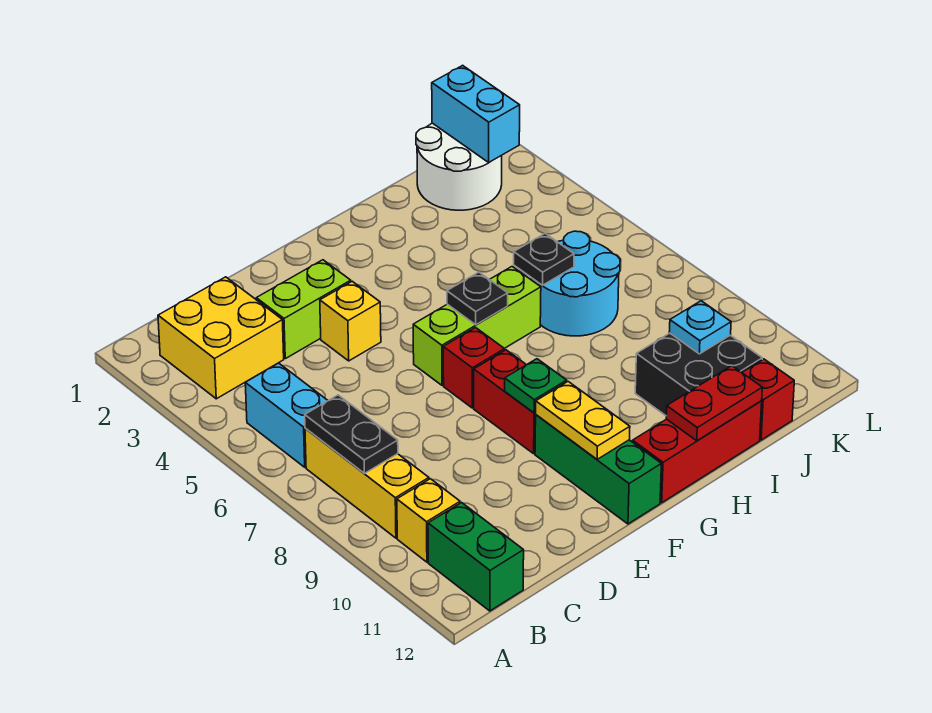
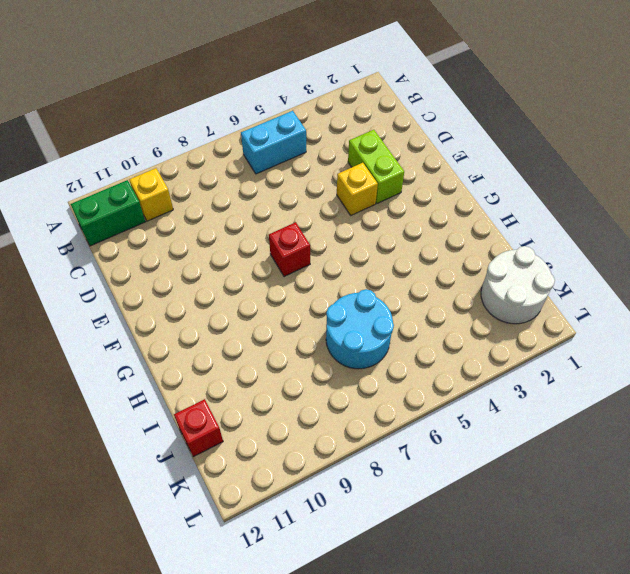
none -> yellow 2x2 brick [158,277,284,399]
none -> yellow 1x3 brick [305,428,429,538]
none -> lime 1x3 brick [413,267,541,385]

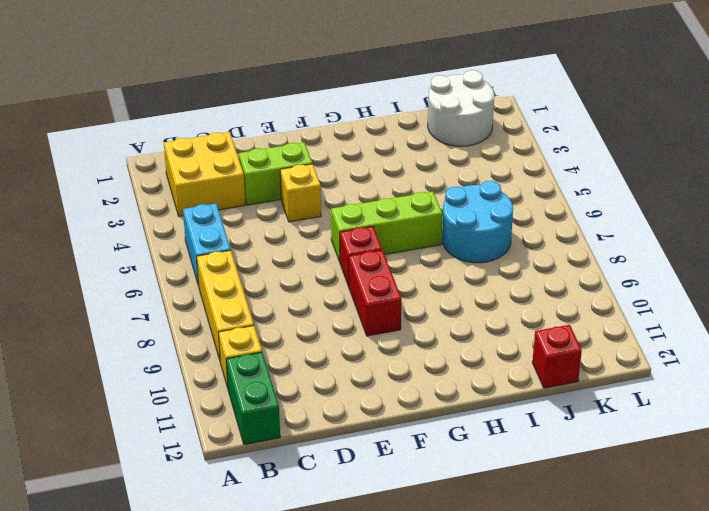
none -> green 1x3 brick [535,415,661,524]
none -> red 1x3 brick [633,401,762,503]
none -> black 2x2 brick [635,333,762,416]

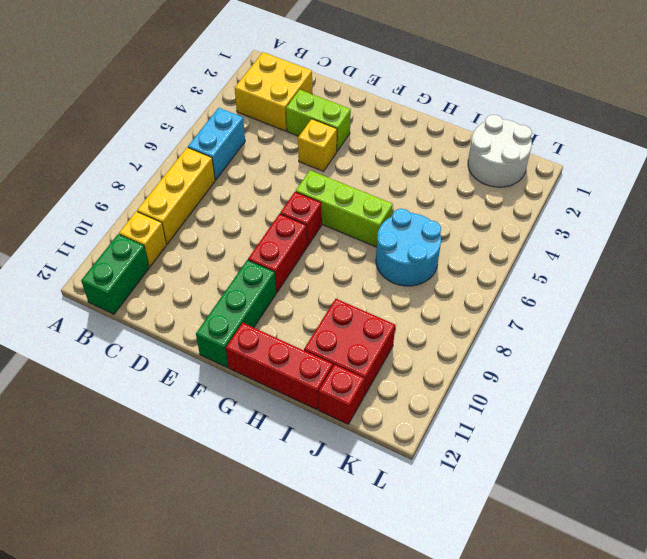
red 2x2 brick [304,299,395,397] -> black 2x2 brick [635,333,762,416]
none -> black 1x2 plate [305,395,398,473]
none -> green 1x1 plate [505,359,567,413]
none -> yellow 1x2 plate [536,382,630,459]

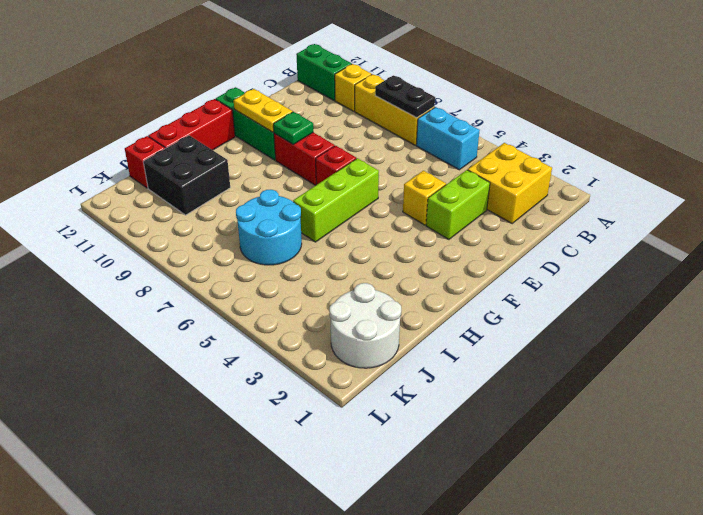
none -> black 1x1 plate [447,272,508,325]
none -> red 1x2 plate [666,366,762,441]
none -> black 1x1 plate [514,234,574,285]

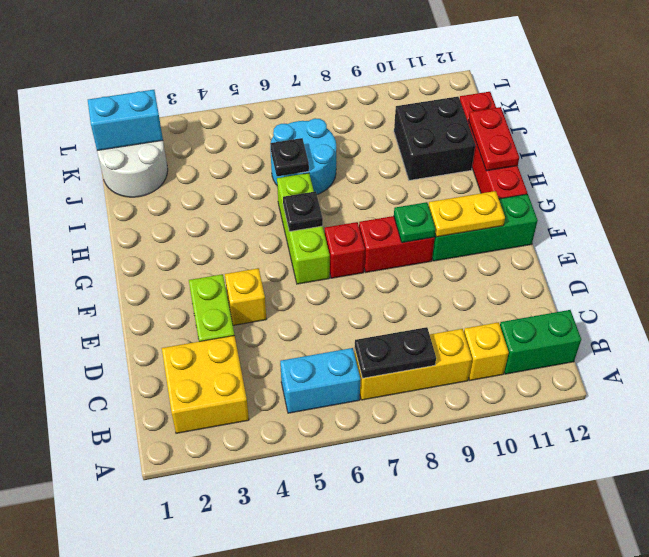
none -> cyan 1x1 plate [669,301,731,354]

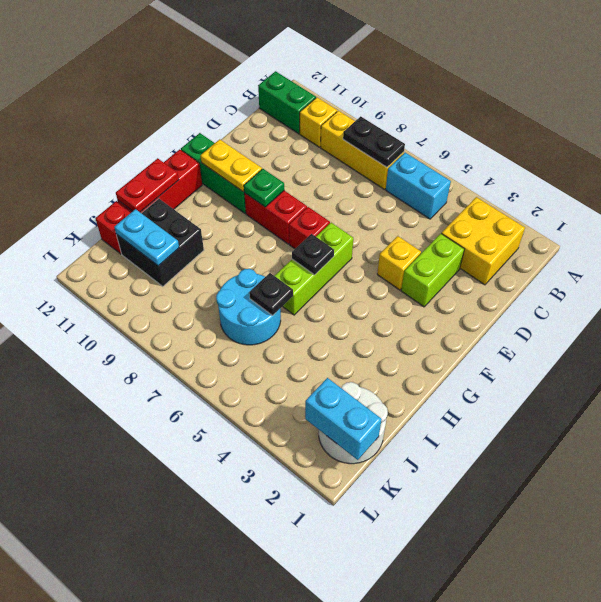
cyan 1x2 plate [114,209,179,266] -> cyan 1x1 plate [669,301,731,354]

